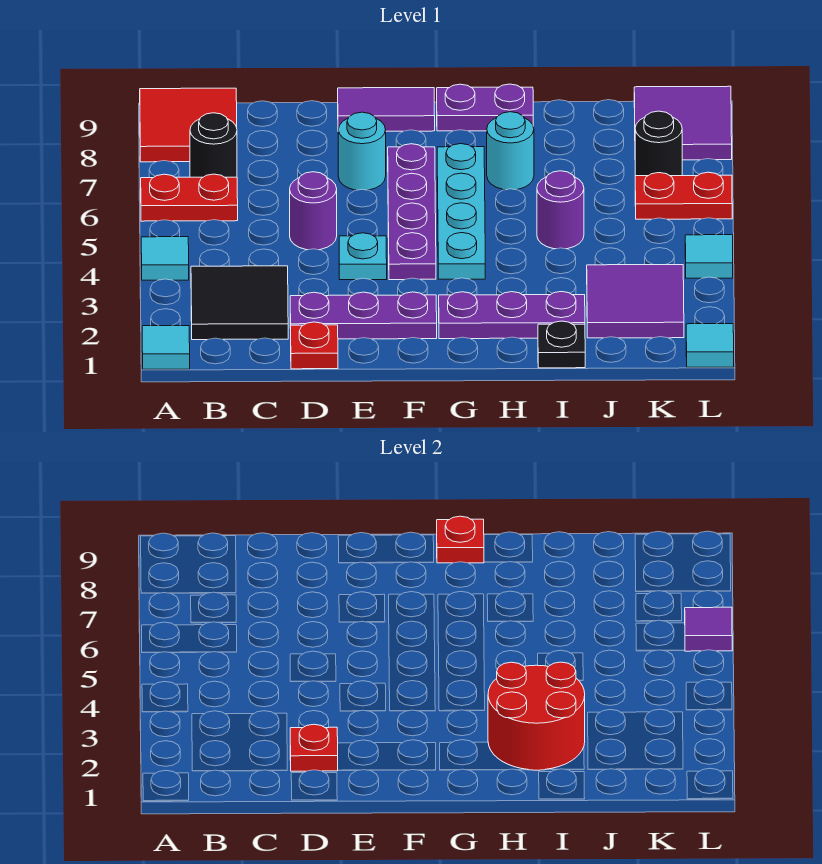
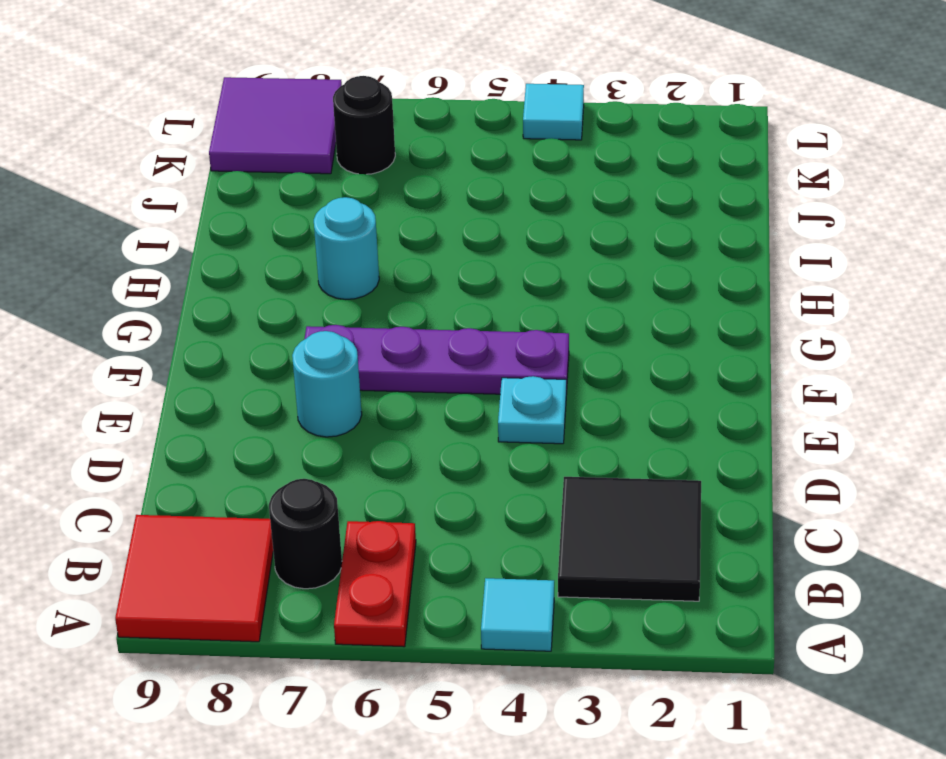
none -> cyan 1x1 tile [142,326,190,369]
none -> red 1x1 plate [291,322,338,369]
none -> purple 1x3 plate [290,292,437,339]

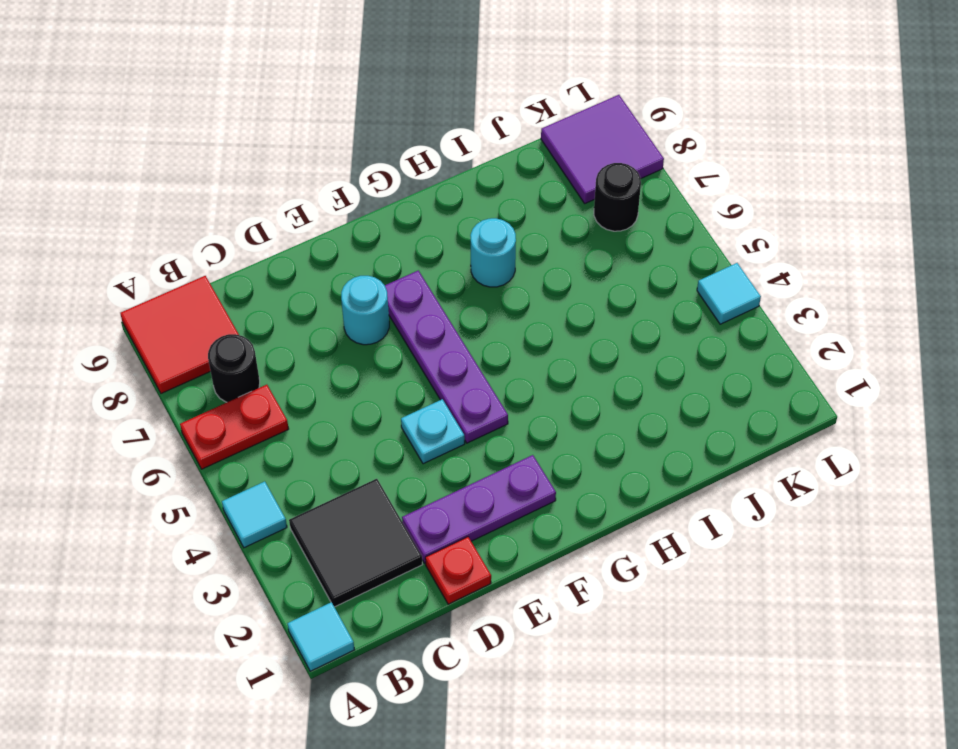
none -> purple 1x1 round brick [290,172,337,250]
none -> purple 1x2 tile [338,88,435,131]
none -> purple 1x3 plate [439,292,585,339]

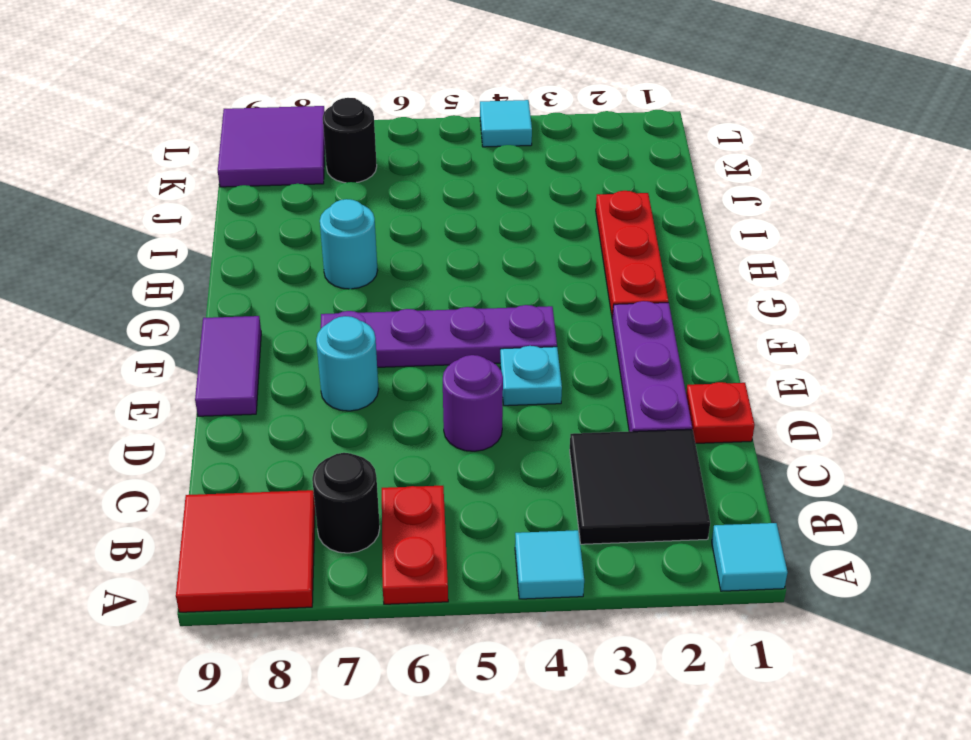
red 1x3 plate [596,191,668,319] -> purple 1x3 plate [439,292,585,339]
none -> cyan 1x4 plate [437,144,485,279]
none -> purple 1x2 plate [437,84,533,131]
none -> black 1x1 plate [538,321,585,368]

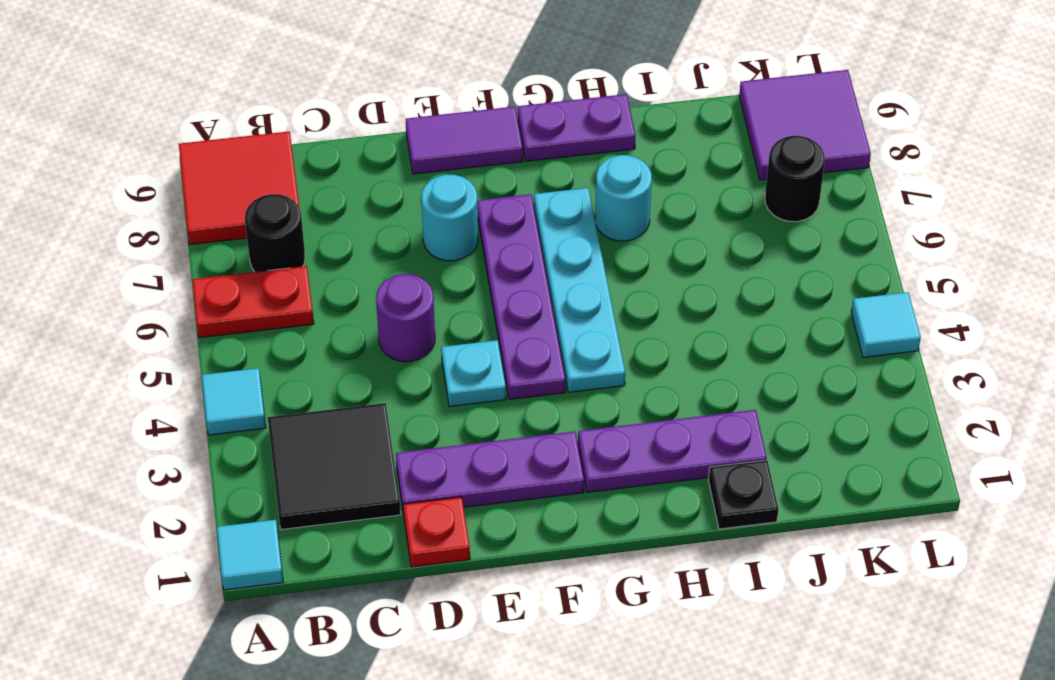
none -> purple 1x1 round brick [537,171,584,249]
none -> purple 2x2 tile [587,265,684,338]
none -> red 1x2 plate [635,172,732,219]

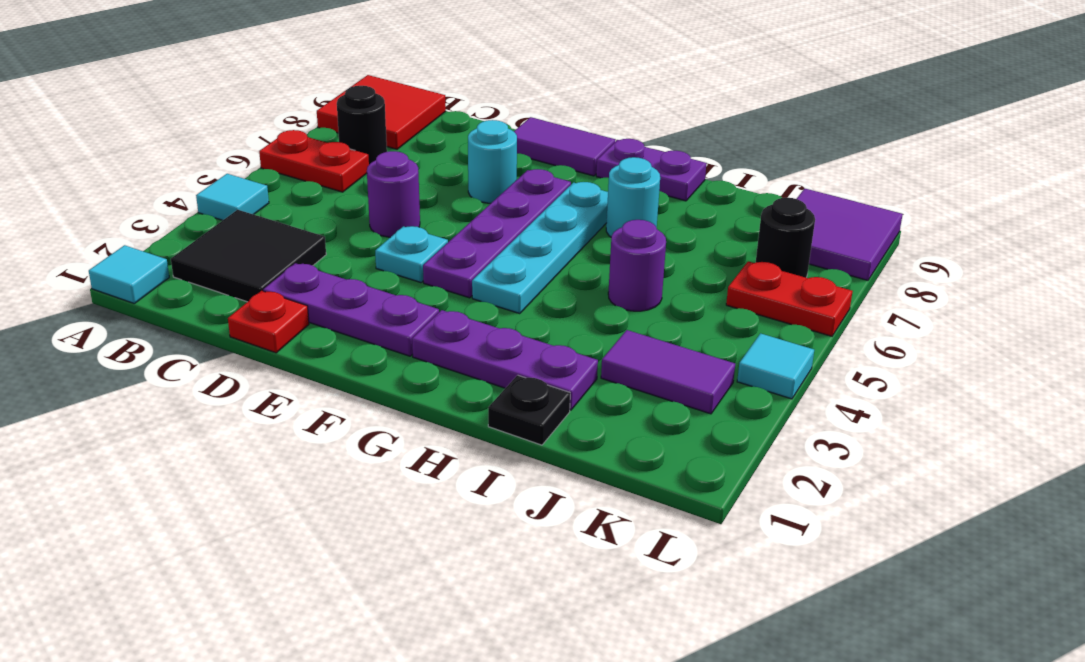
purple 1x2 tile [601,330,735,414] -> purple 2x2 tile [587,265,684,338]
none -> cyan 1x1 tile [686,324,734,367]
none -> red 1x1 plate [290,724,338,771]
none -> red 1x1 plate [437,516,484,563]

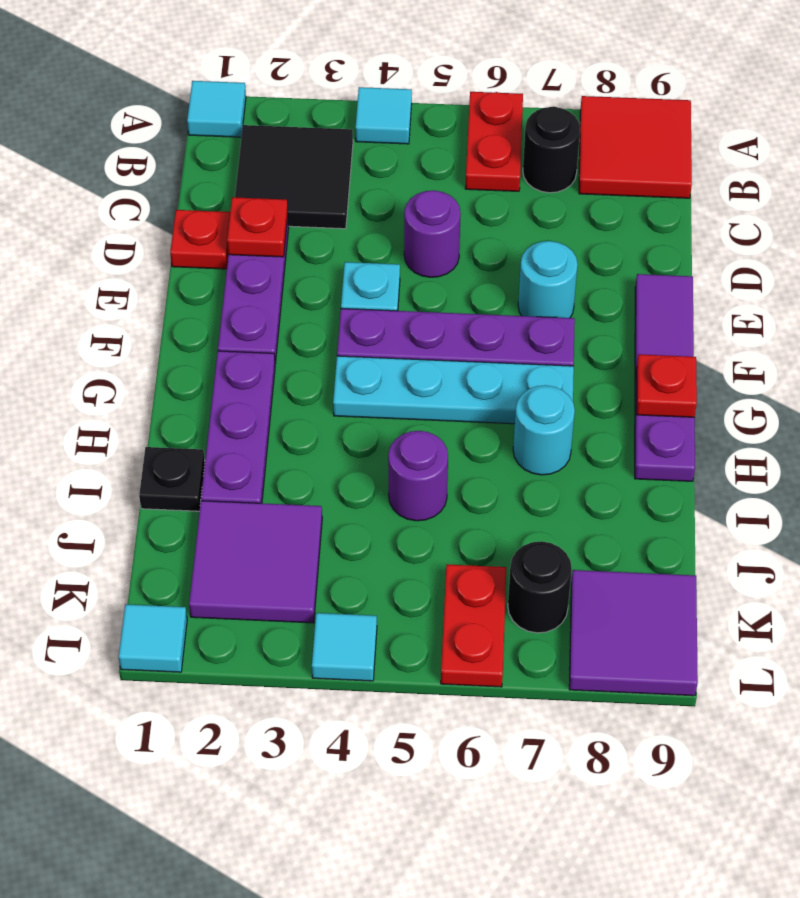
none -> red 2x2 round brick [488,662,585,770]
none -> purple 1x1 tile [685,607,732,651]

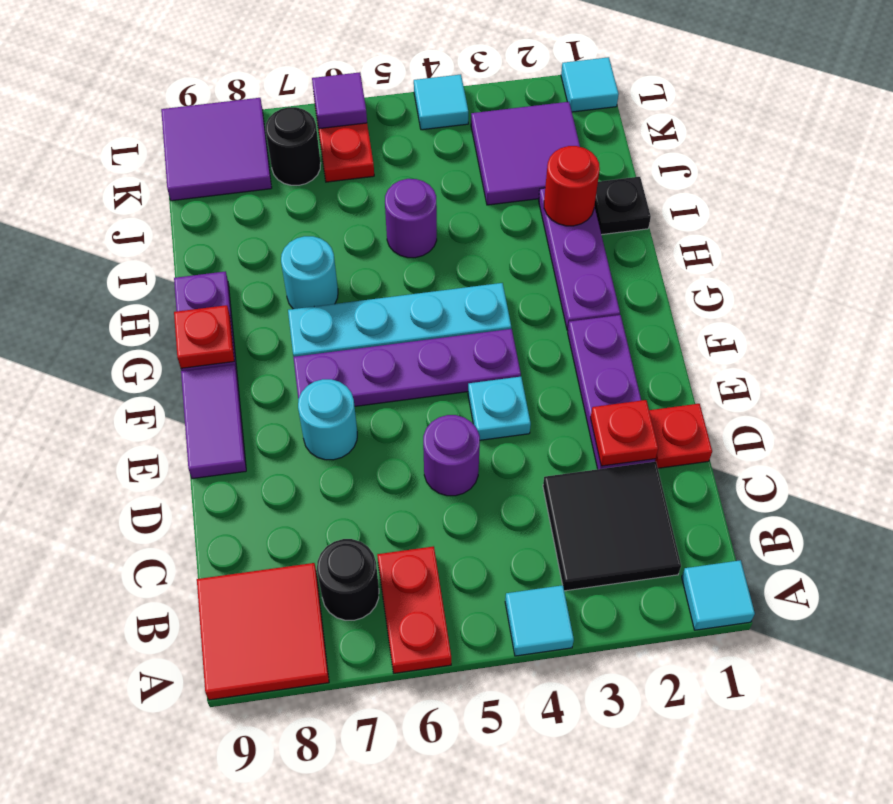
red 1x1 round brick [544,146,600,226] -> red 2x2 round brick [488,662,585,770]

